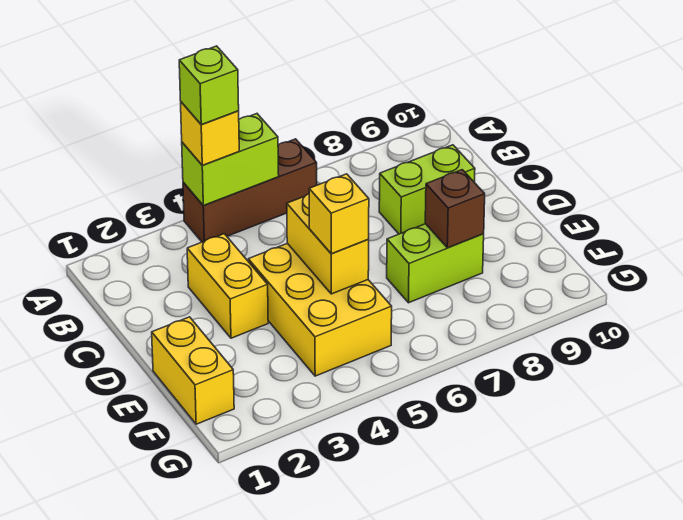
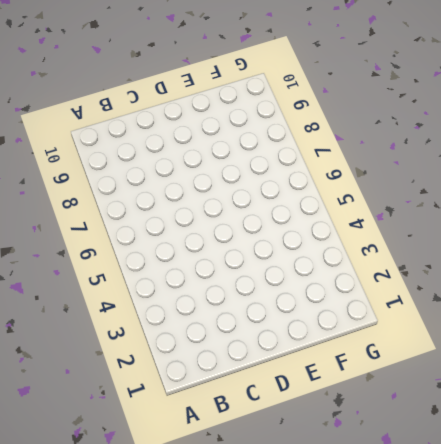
none -> brown 1x3 brick [183,139,317,242]
none -> yellow 1x2 brick [187,234,268,338]
none -> lime 1x2 brick [379,145,475,234]

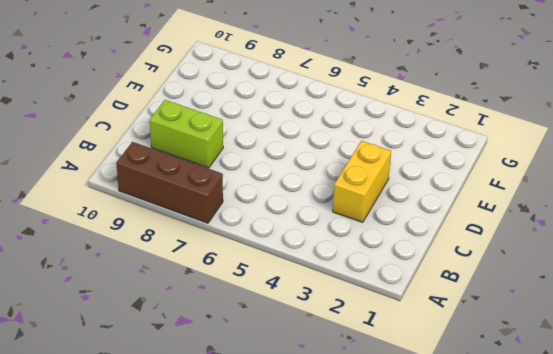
brown 1x3 brick [116,142,223,223] -> brown 1x3 brick moved to [183,139,317,242]
none -> yellow 2x3 brick [248,243,392,376]
none -> yellow 1x2 brick [152,317,234,424]
none -> lime 1x2 brick [387,224,484,303]

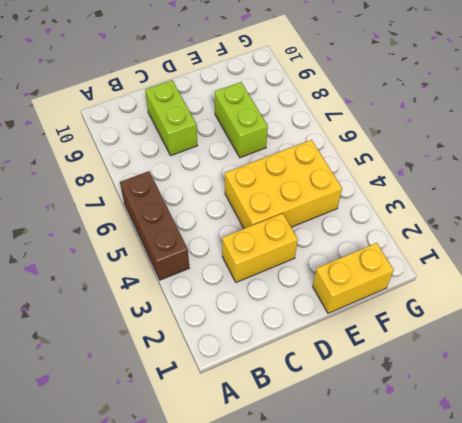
none -> lime 1x2 brick [182,114,279,205]
none -> yellow 1x2 brick [287,194,369,294]
none -> brown 1x1 brick [425,170,485,248]

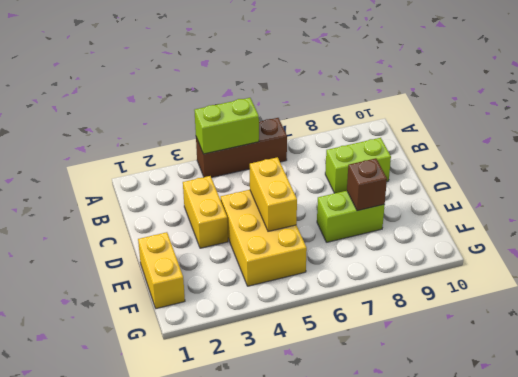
none -> yellow 1x1 brick [181,102,239,165]
none -> yellow 1x1 brick [309,174,369,254]
none -> lime 1x1 brick [179,46,239,125]

